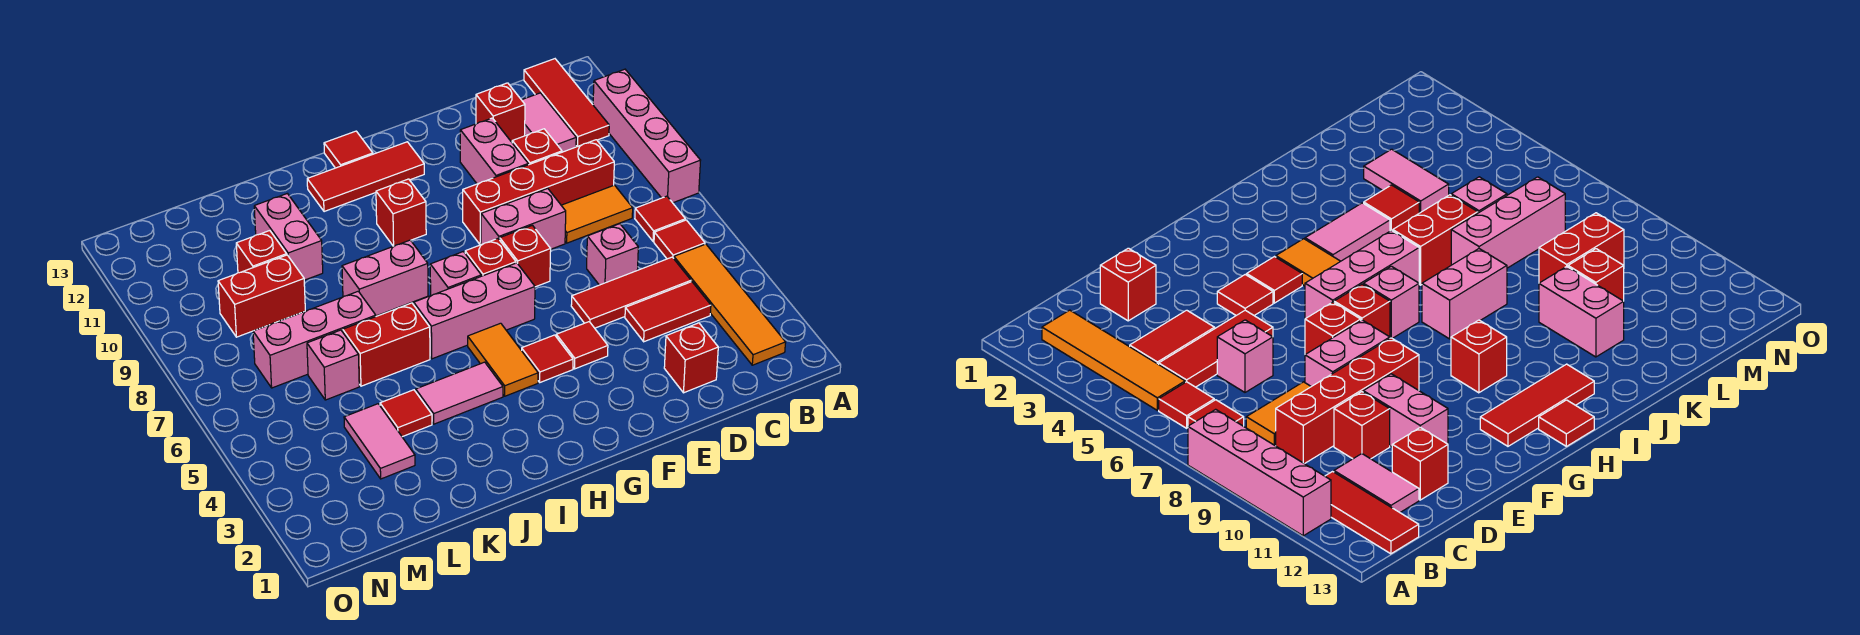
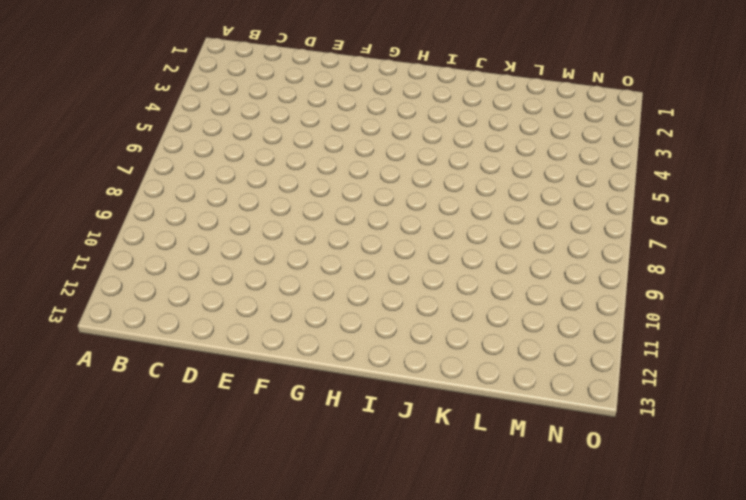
none -> pink 1x4 brick [593,69,701,203]
none -> orange 1x4 tile [674,244,786,365]
none -> red 1x1 tile [654,220,705,259]
none -> red 1x1 tile [635,196,685,241]

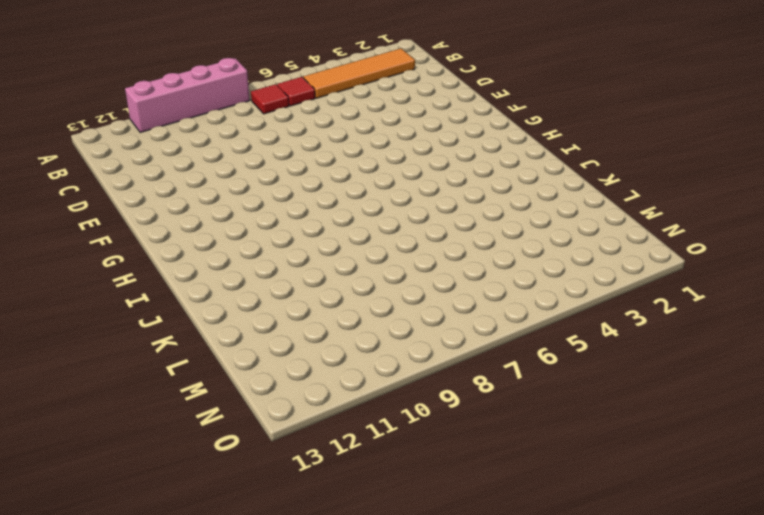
none -> red 1x3 tile [524,59,609,147]
none -> red 1x2 tile [625,282,711,342]
none -> red 1x3 tile [571,257,691,328]
none -> orange 1x2 tile [561,185,633,243]

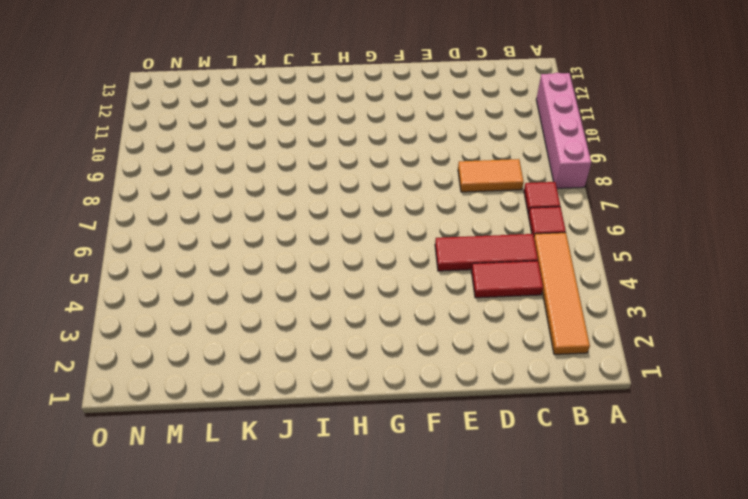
none -> red 1x3 tile [524,59,609,147]
none -> red 1x4 brick [463,140,614,245]
none -> pink 1x2 tile [522,93,576,152]
none -> red 1x1 brick [664,323,718,393]

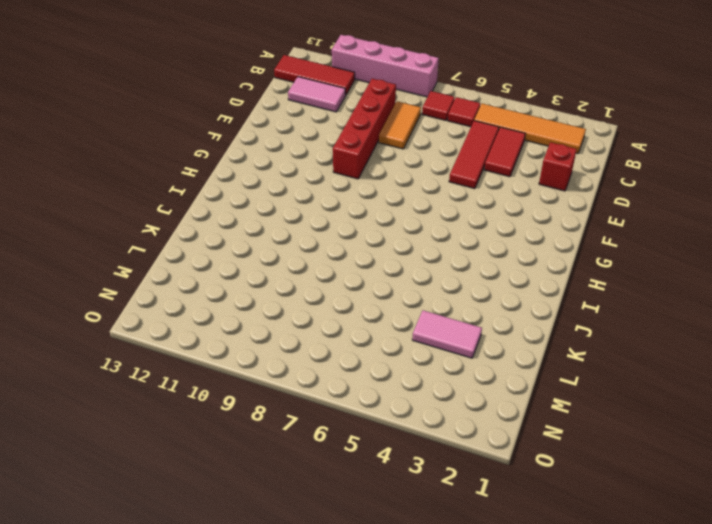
none -> pink 1x1 brick [587,224,638,285]
none -> red 1x1 brick [512,129,562,165]
none -> red 1x1 brick [476,83,525,142]
none -> pink 1x2 brick [481,188,566,249]

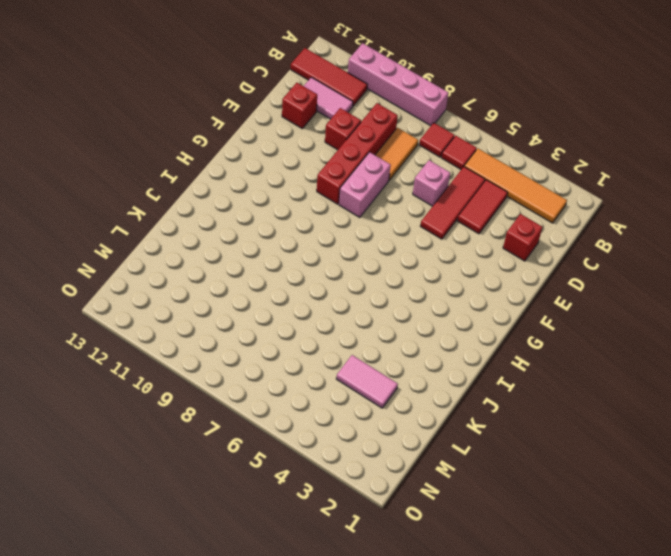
none -> pink 1x2 brick [460,118,528,184]
none -> red 1x1 tile [556,322,608,369]
none -> red 1x1 brick [500,225,551,287]
none -> red 1x1 tile [522,335,573,382]

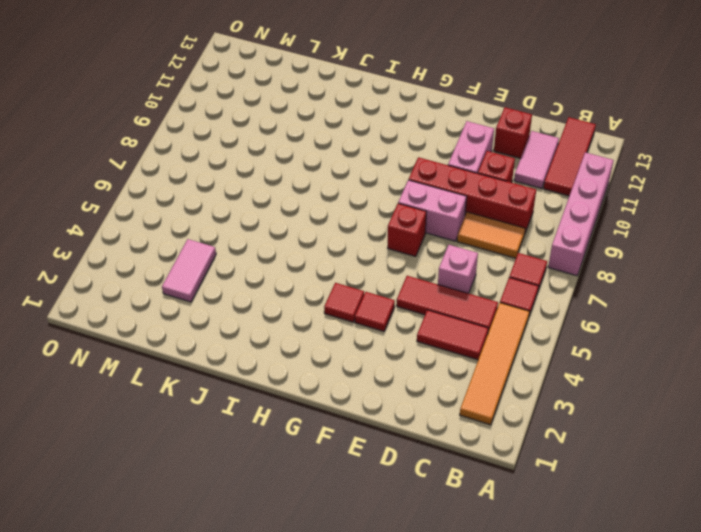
none -> red 1x1 brick [664,323,718,393]
none -> pink 1x3 brick [414,263,535,359]
none -> red 1x1 brick [465,239,516,276]
none -> red 1x3 tile [307,142,424,212]

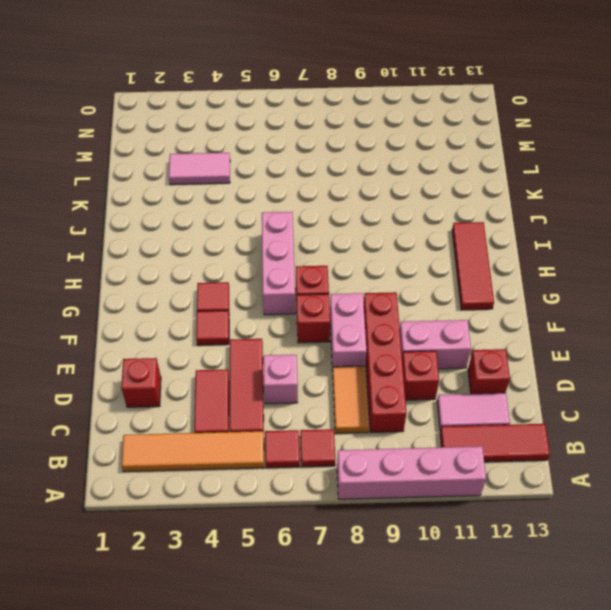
none -> orange 1x2 tile [468,323,538,396]
none -> pink 1x1 brick [430,252,481,296]
none -> red 1x1 brick [376,179,426,246]
none -> red 1x1 tile [324,131,373,168]

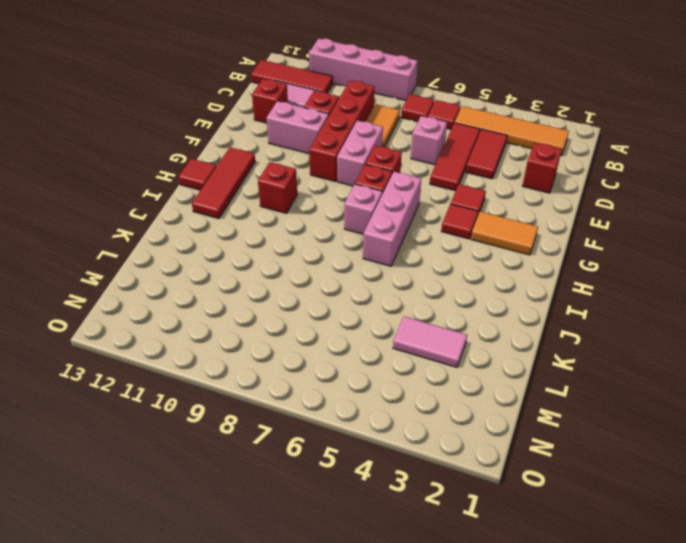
orange 1x2 tile [471,212,538,255] -> orange 1x2 tile moved to [468,323,538,396]
none -> pink 1x2 tile [416,362,503,424]
none -> pink 1x2 brick [342,240,428,316]
none -> red 1x2 brick [343,303,430,386]
none -> red 1x1 tile [380,390,432,437]

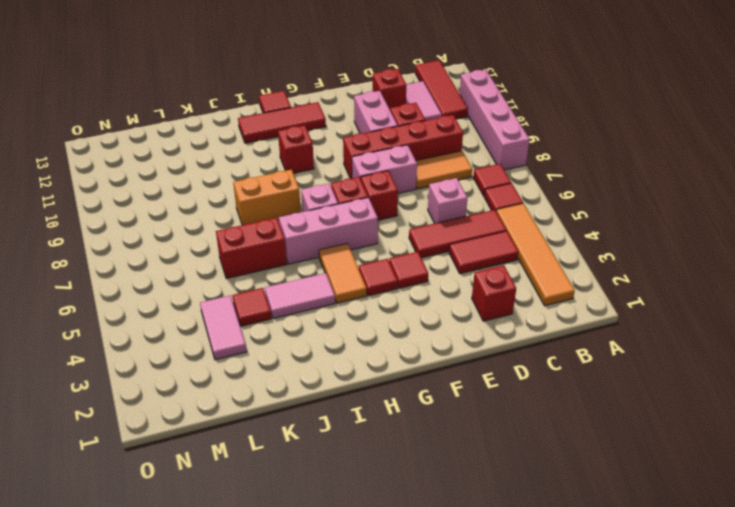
orange 1x2 brick [233,170,301,225] -> pink 1x2 brick [342,240,428,316]
none -> pink 1x3 brick [253,291,376,388]
none -> pink 1x2 brick [254,194,323,280]
none -> pink 1x1 brick [307,330,359,400]
none -> red 1x2 brick [218,255,305,337]

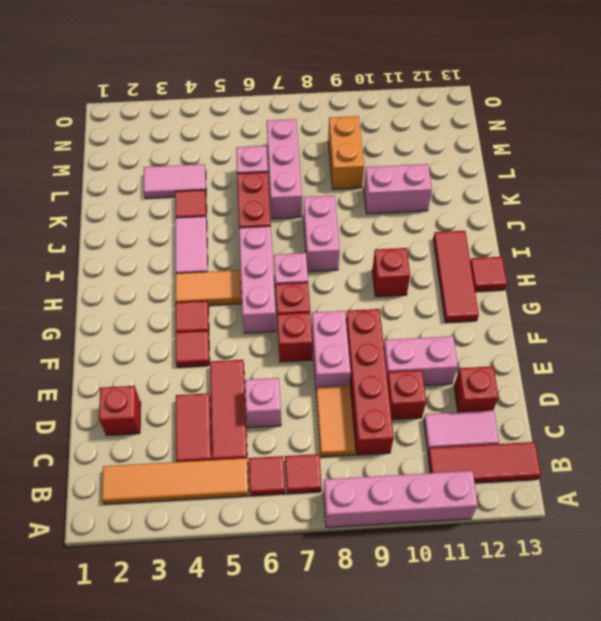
orange 1x2 brick [328,116,364,189] -> red 1x2 brick [218,255,305,337]
none -> red 1x1 brick [236,231,287,273]

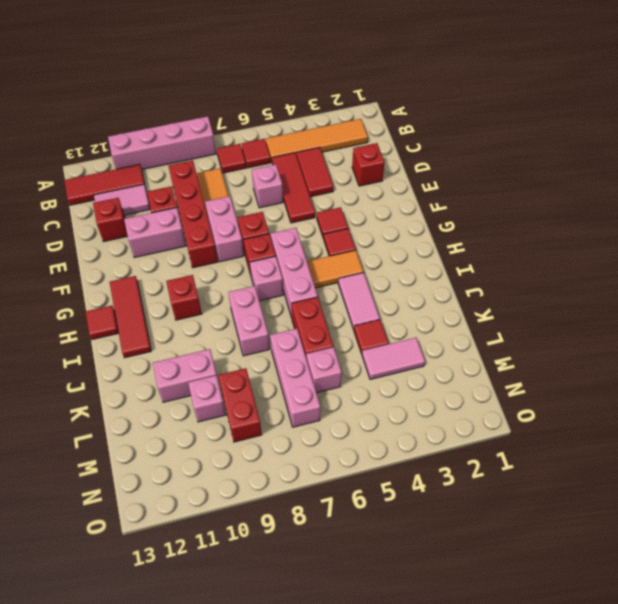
pink 1x1 brick [188,375,226,422] -> red 1x1 brick [236,231,287,273]

